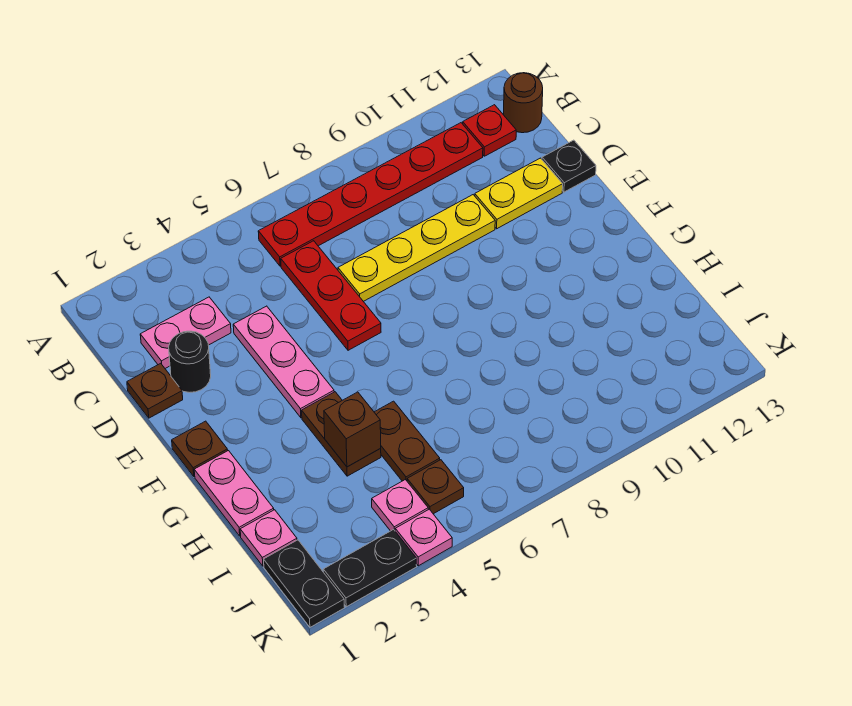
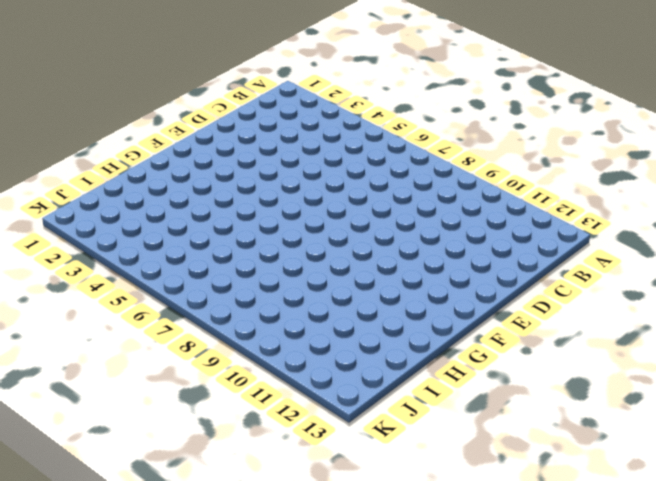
none -> red 1x6 plate [258,123,483,266]
none -> red 1x1 plate [463,105,516,156]
none -> brown 1x1 round brick [504,73,543,133]

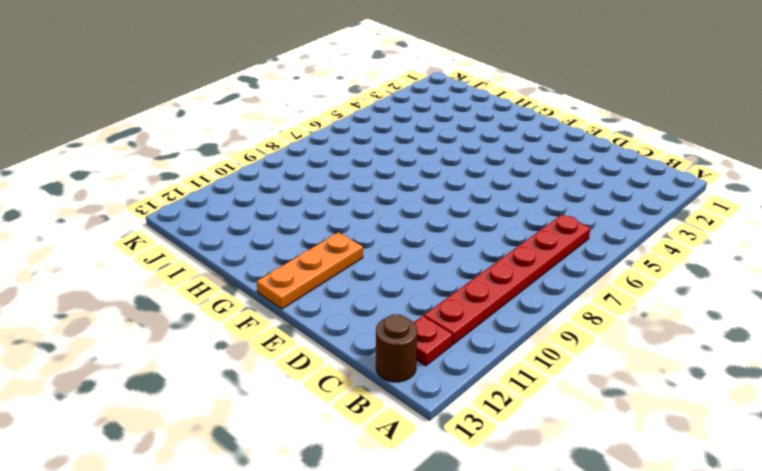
orange 1x3 plate [256,232,363,309] -> none
none -> pink 1x2 plate [140,297,231,368]
none -> red 1x3 plate [281,241,381,350]
none -> brown 1x1 plate [127,363,183,418]

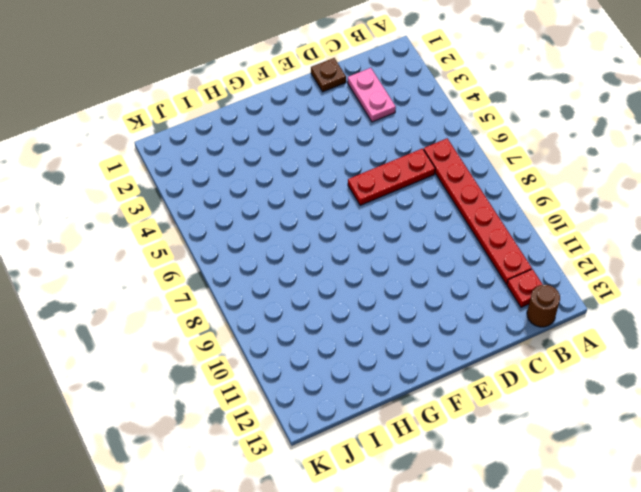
none -> black 1x1 round brick [169,331,211,392]
none -> pink 1x3 plate [233,306,334,418]
none -> yellow 1x4 plate [338,195,495,301]

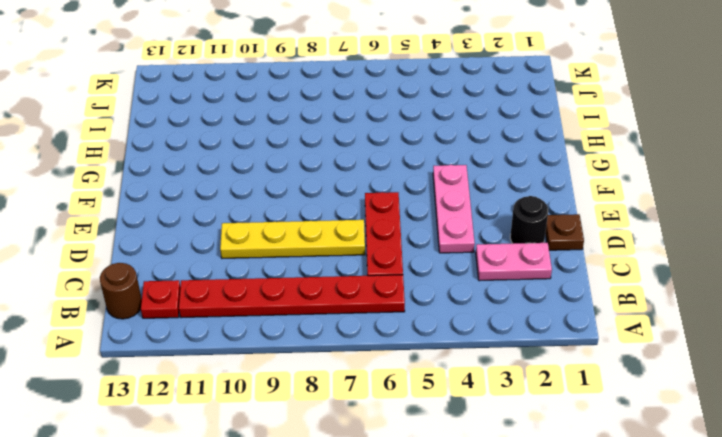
none -> yellow 1x2 plate [475,158,563,229]
none -> black 1x1 plate [542,140,596,192]
none -> brown 1x1 plate [172,421,228,477]

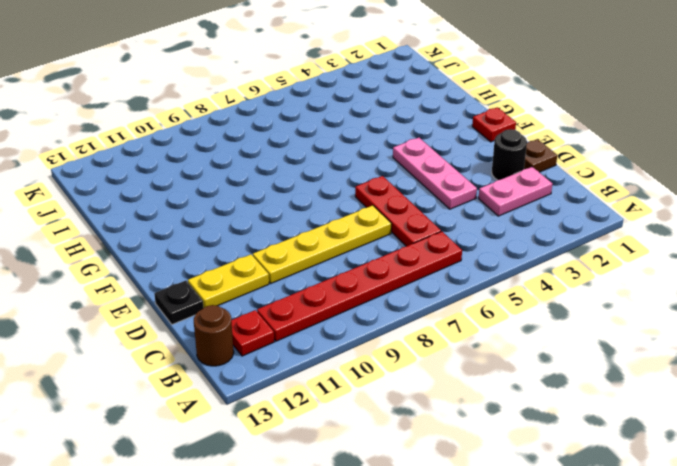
red 1x1 plate [472,107,516,142] -> brown 1x1 plate [172,421,228,477]
none -> pink 1x2 plate [194,451,274,536]
none -> brown 1x2 plate [302,392,381,476]
none -> brown 1x2 plate [374,401,440,481]

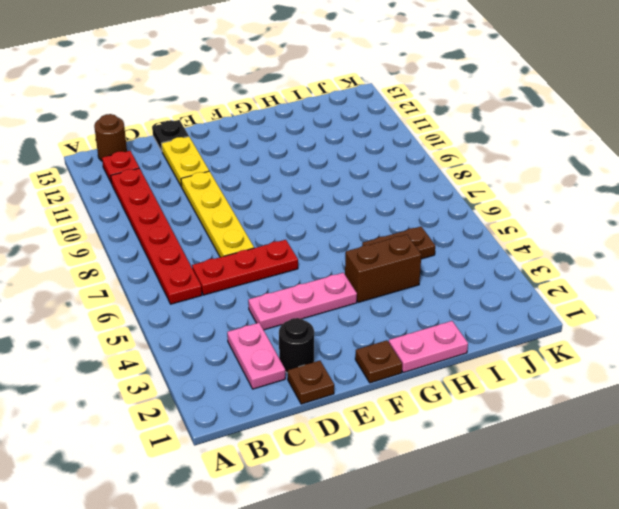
brown 1x2 brick [345,235,421,303] -> brown 1x2 plate [302,392,381,476]
none -> pink 1x1 plate [240,510,297,566]
none -> black 1x2 plate [264,540,345,627]
none -> pink 1x1 plate [372,480,428,531]

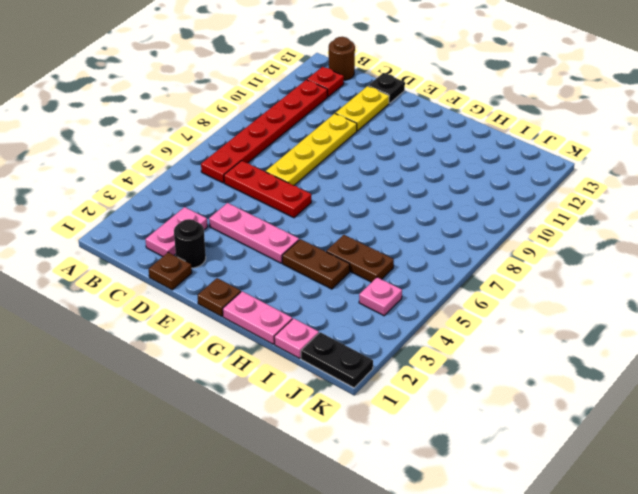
none -> brown 1x1 plate [407,460,464,514]
none -> black 1x2 plate [323,530,417,607]
none -> pink 1x1 plate [395,509,452,566]

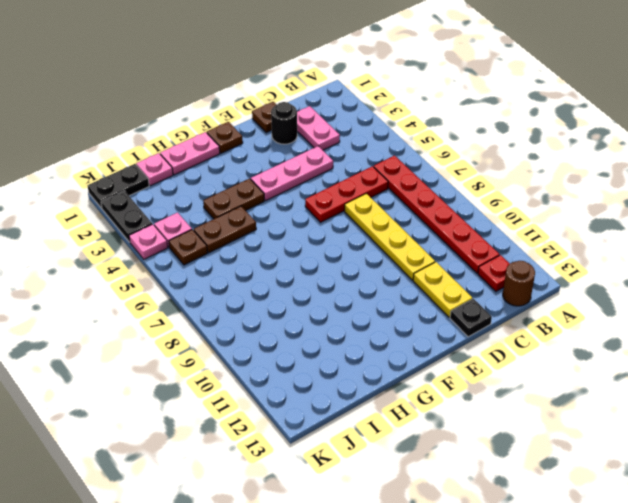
none -> brown 1x1 brick [324,392,381,467]

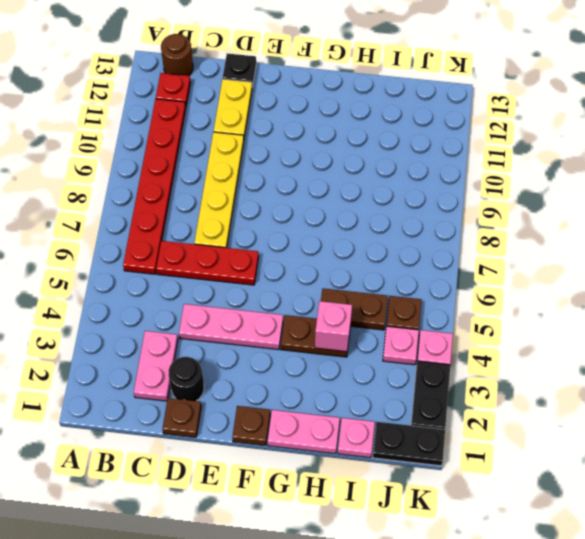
pink 1x1 brick [315,301,352,352] -> brown 1x1 brick [324,392,381,467]

